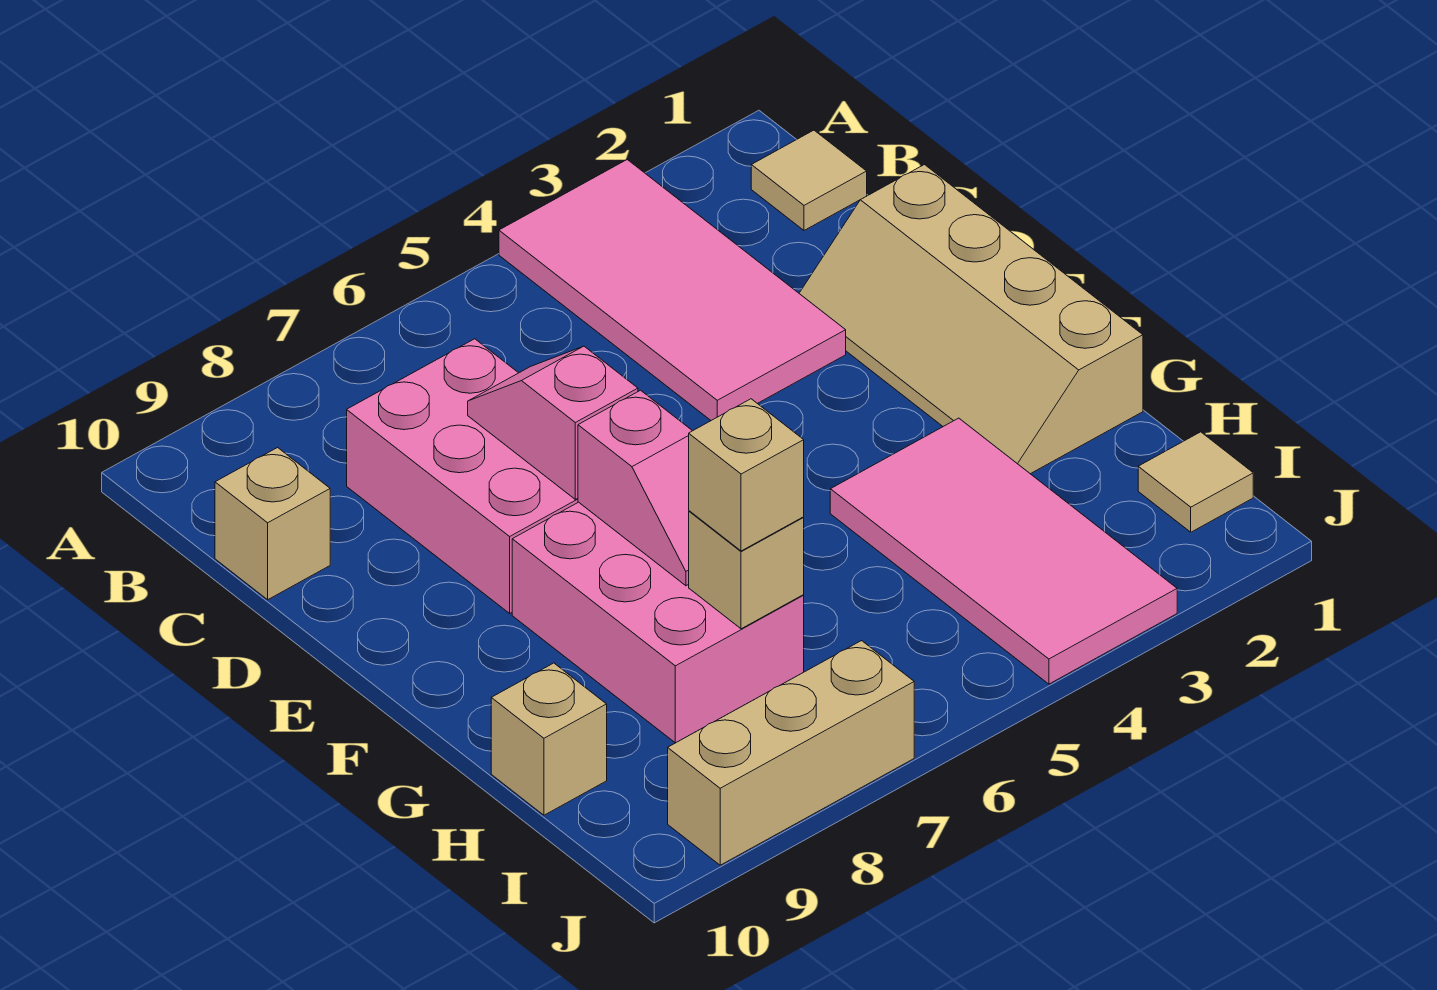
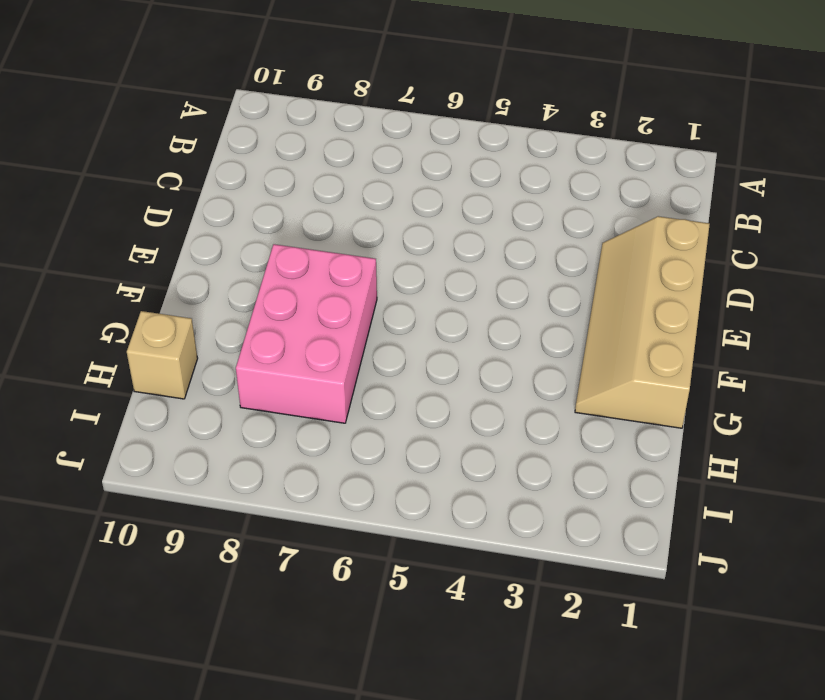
none -> pink 2x4 tile [499,160,846,420]
none -> tan 1x1 tile [751,130,867,230]
none -> pink 2x3 brick [347,339,578,613]

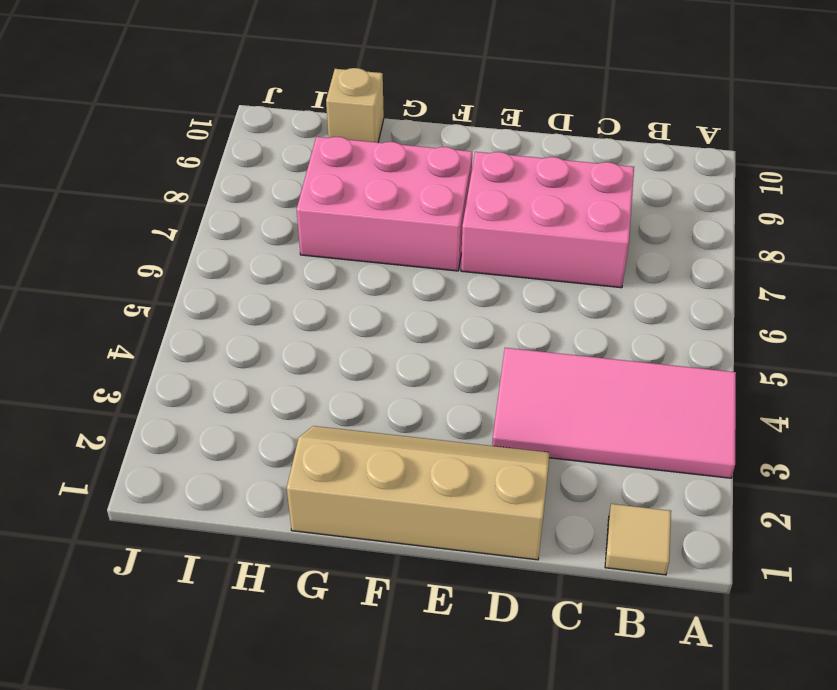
none -> tan 1x1 brick [215,448,330,600]
none -> pink 2x4 tile [830,418,1177,684]
none -> tan 1x1 tile [1138,432,1253,532]

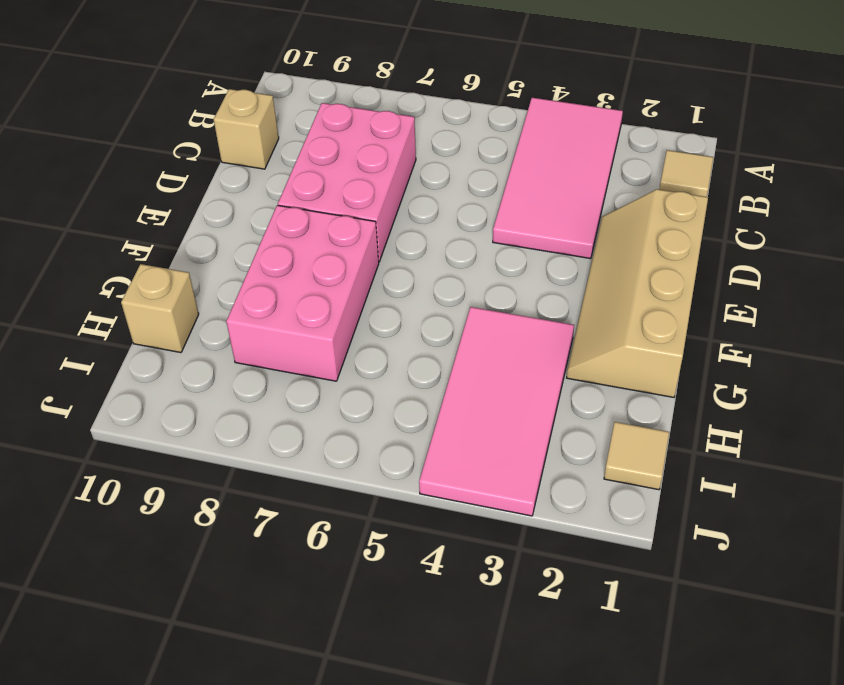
none -> tan 1x3 brick [668,641,914,865]
none -> pink 1x2 slope [468,346,638,499]
none -> pink 1x2 slope [578,390,692,586]

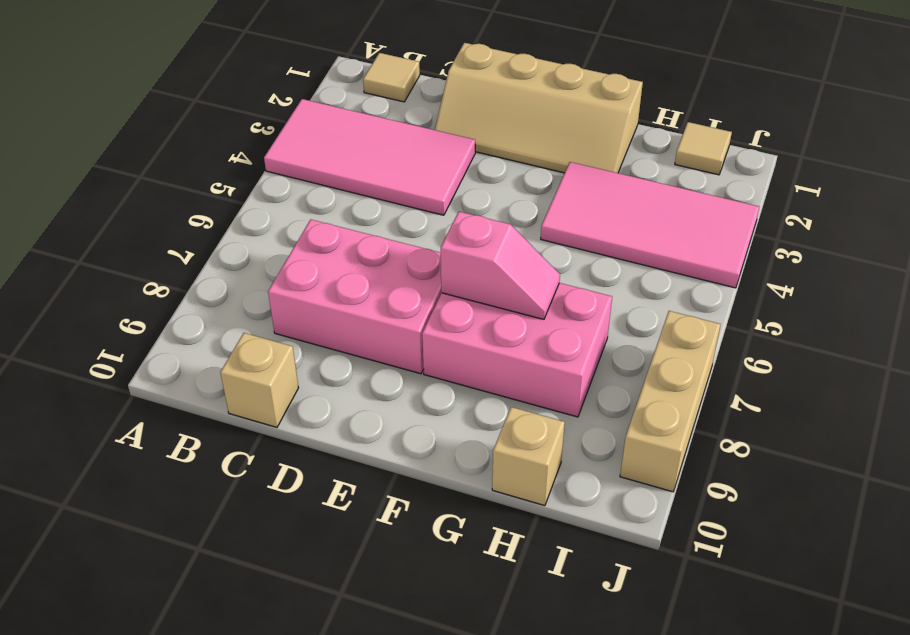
none -> pink 1x2 slope [468,346,638,499]
none -> tan 1x1 brick [689,511,804,629]
none -> tan 1x1 brick [689,399,804,551]

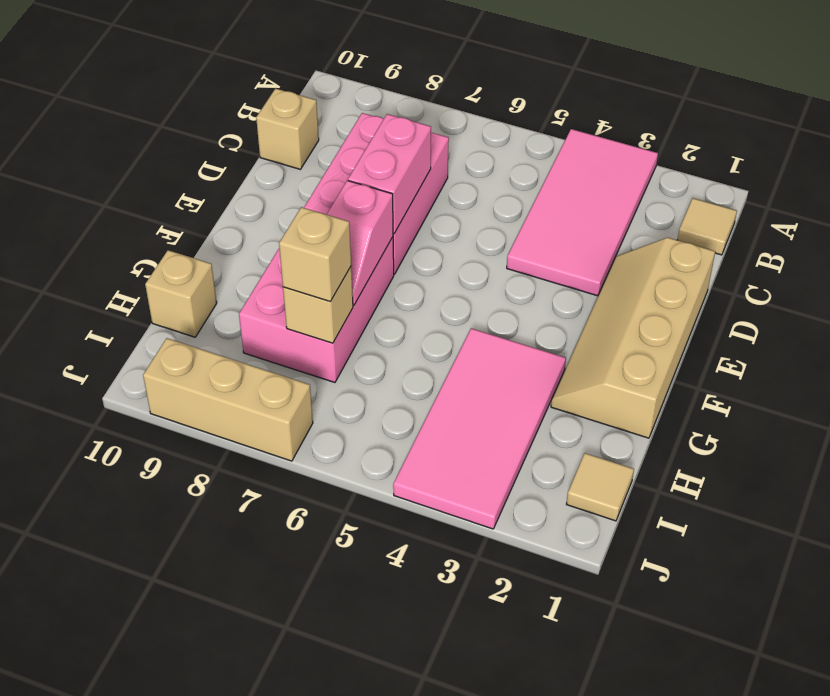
pink 1x2 brick [348,114,431,234] -> pink 1x2 slope [468,346,638,499]

